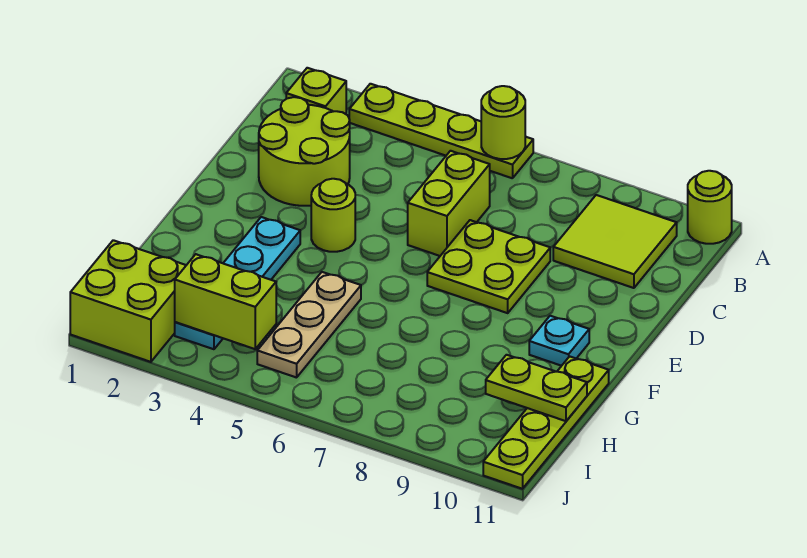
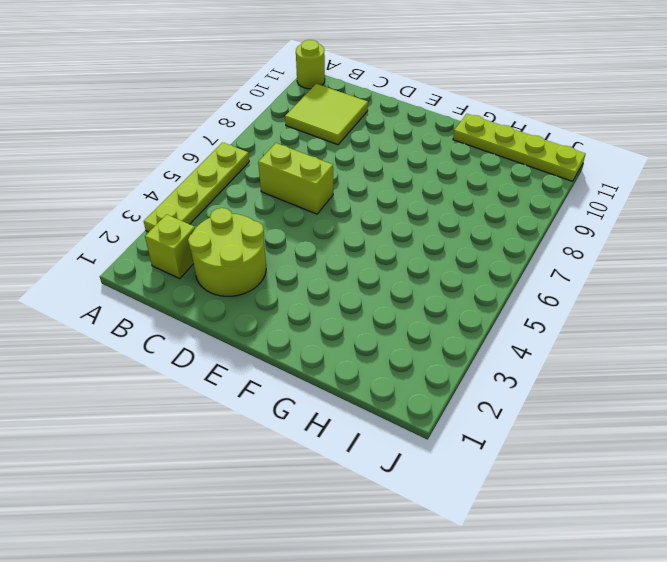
none -> lime 2x2 plate [427,220,550,313]
none -> lime 1x1 round brick [311,179,355,252]
none -> cyan 1x4 plate [175,217,300,349]

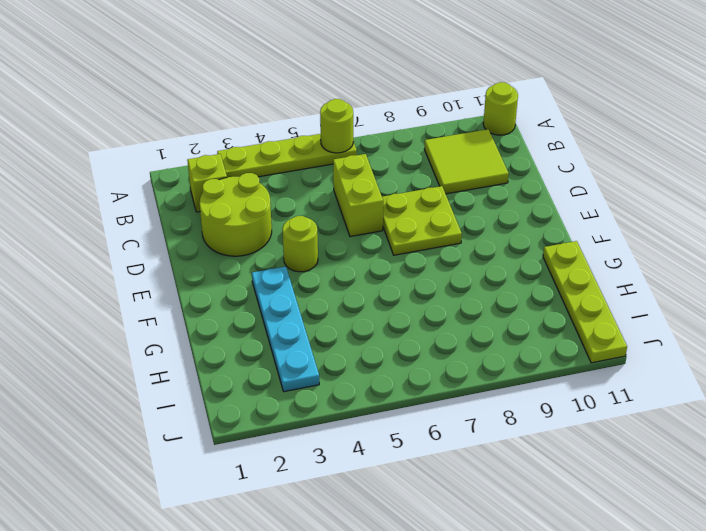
none -> cyan 1x1 plate [529,316,589,366]
none -> tan 1x3 plate [257,272,361,378]
none -> lime 2x2 brick [70,240,186,362]

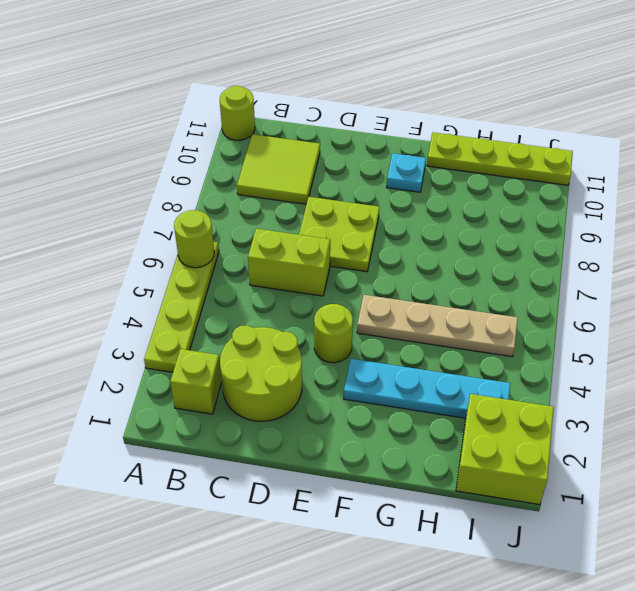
tan 1x4 plate [357,295,518,357] -> tan 1x3 plate [257,272,361,378]
none -> lime 1x2 plate [486,355,587,421]
none -> lime 1x2 brick [175,254,276,349]

